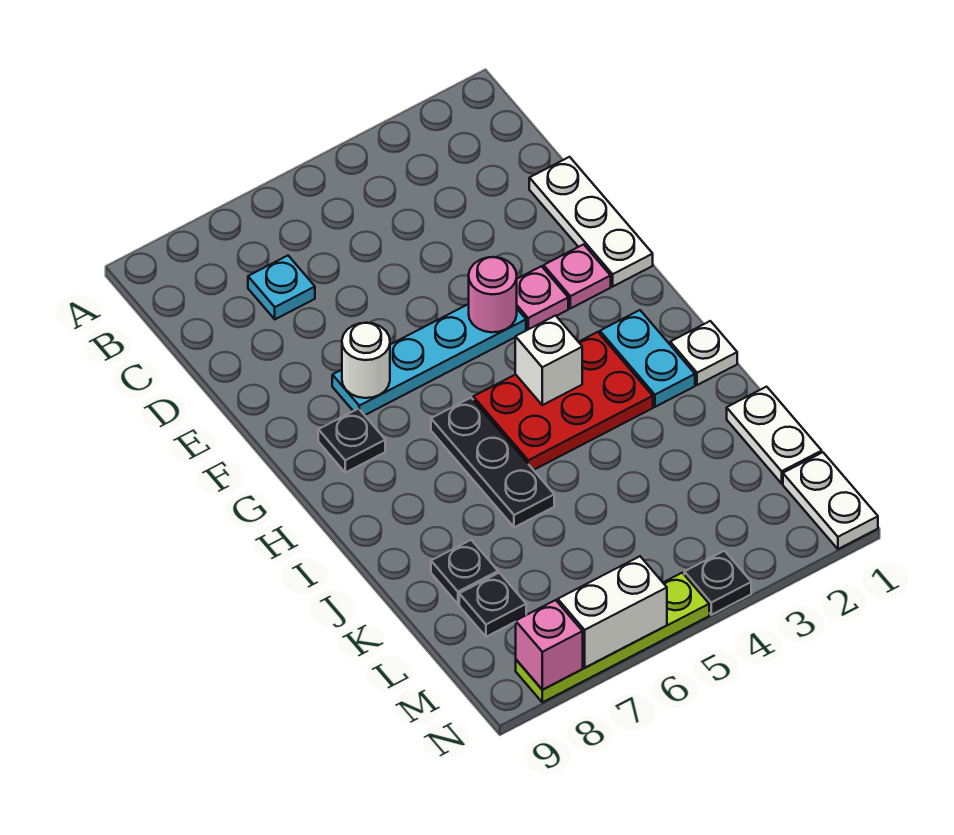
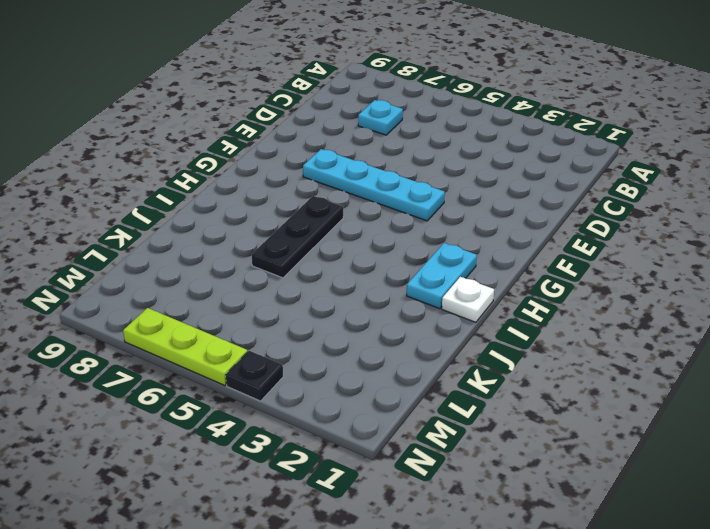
lime 1x3 plate [123,308,247,385] -> lime 1x4 plate [516,573,709,702]
none -> white 1x3 plate [529,157,653,286]
none -> pink 1x1 plate [544,244,611,308]
none -> pink 1x1 plate [517,266,568,330]

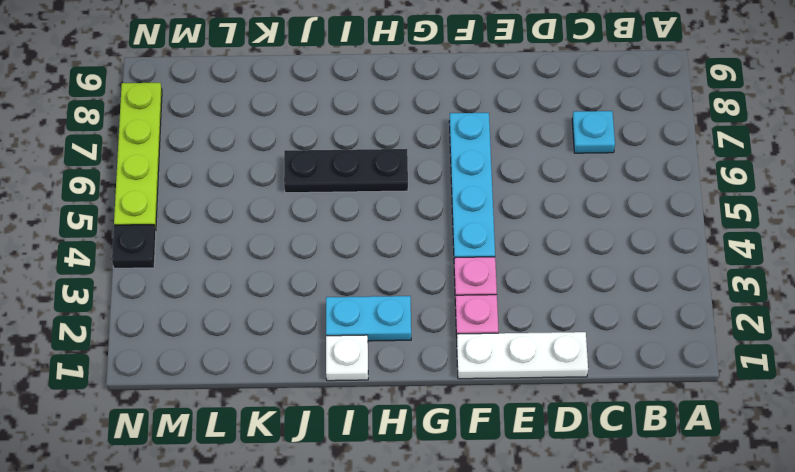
none -> black 1x1 plate [318,409,385,473]
none -> red 2x3 plate [473,332,653,470]
none -> white 1x2 plate [727,387,822,483]

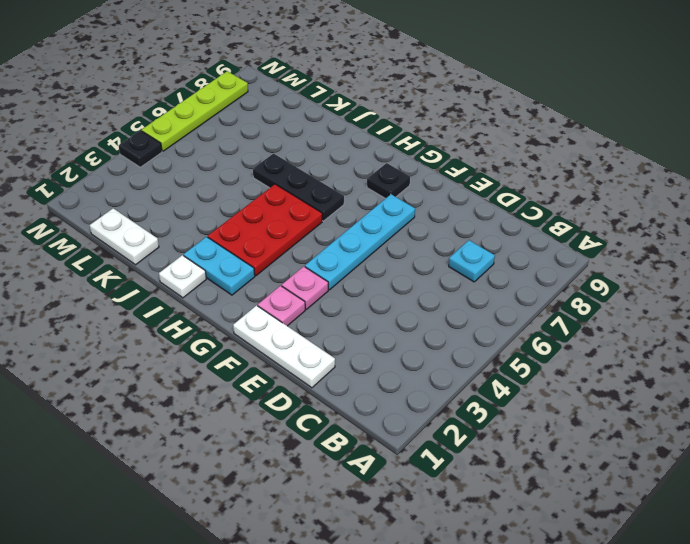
none -> black 1x1 plate [431,540,498,604]
none -> black 1x1 plate [459,573,526,637]
none -> white 1x2 plate [783,452,878,549]

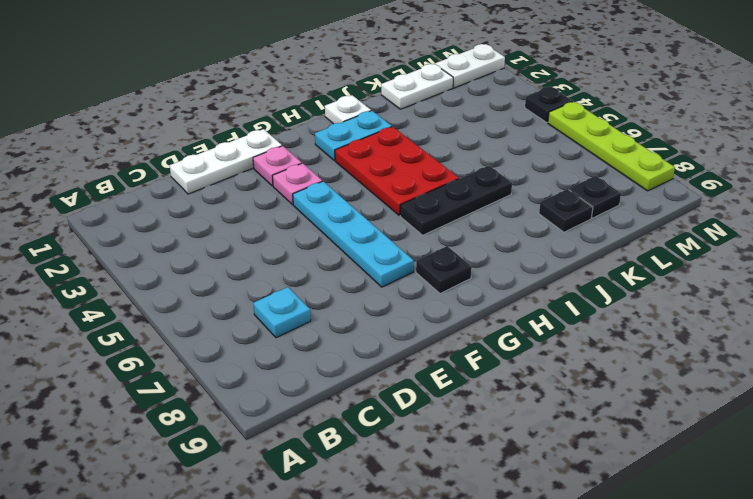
none -> pink 1x1 round brick [469,257,517,332]
none -> white 1x1 round brick [342,323,390,398]
none -> white 1x1 brick [515,316,582,405]

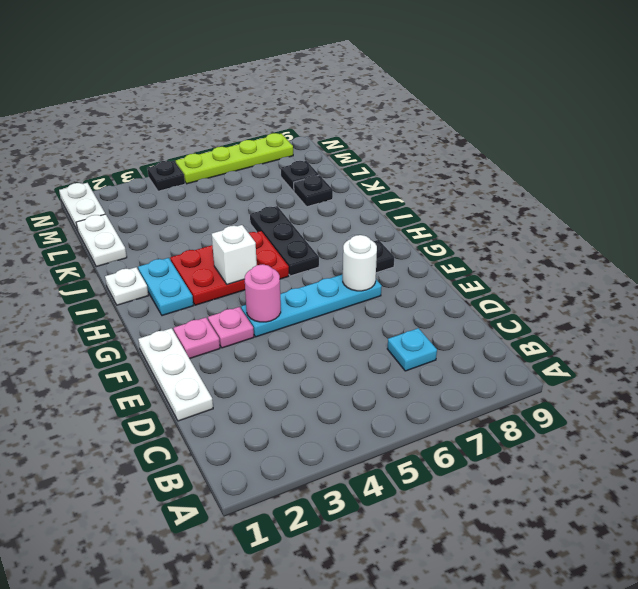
none -> white 1x2 brick [558,556,667,668]
none -> pink 1x1 brick [516,600,583,690]

